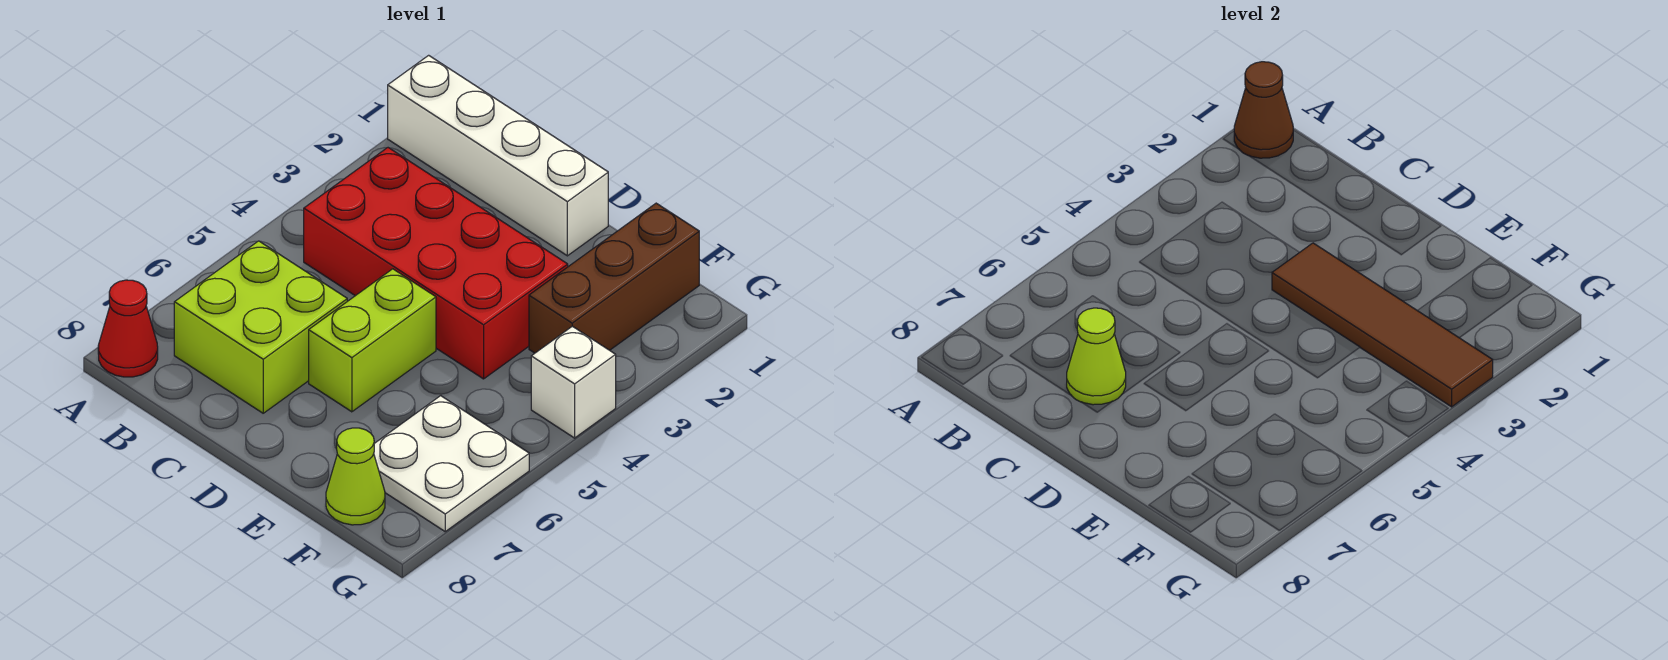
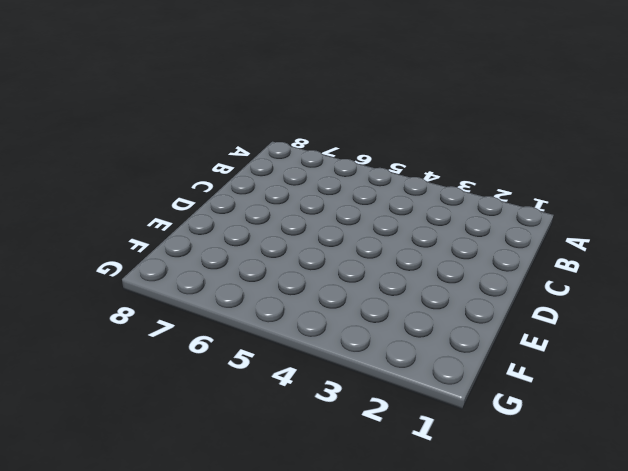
none -> white 1x4 brick [388,55,608,256]
none -> red 1x1 cone [98,280,158,377]
none -> red 2x4 brick [304,148,568,379]

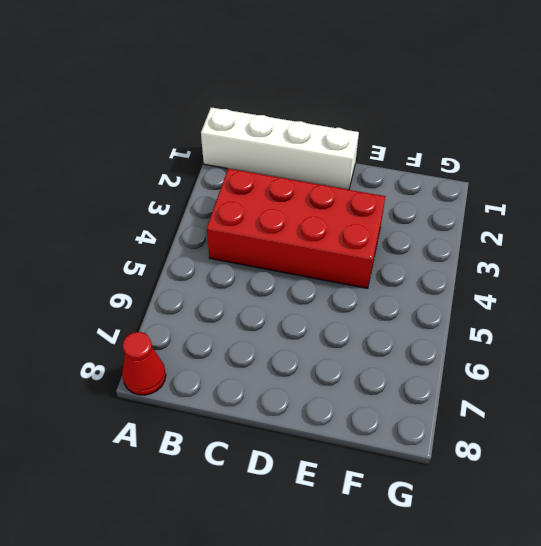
none -> lime 2x2 brick [174,241,347,413]
none -> lime 1x2 brick [309,269,436,412]
none -> brown 1x3 brick [529,203,699,353]

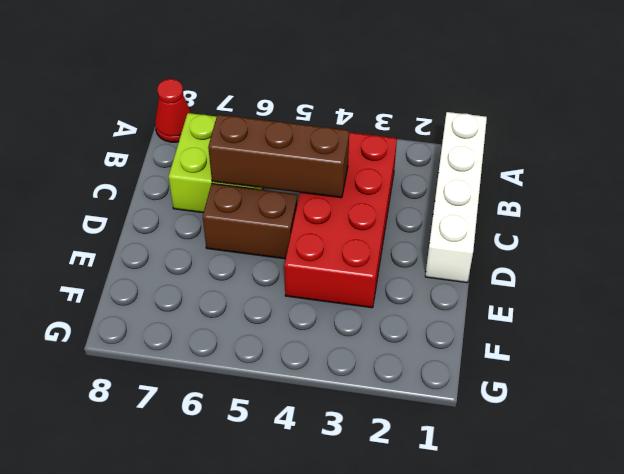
brown 1x3 brick [208,115,349,198] -> brown 1x3 brick moved to [529,203,699,353]
brown 1x2 brick [203,184,297,259] -> lime 1x2 brick [309,269,436,412]
none -> white 2x2 plate [374,396,529,531]
none -> lime 1x1 cone [326,428,385,525]
none -> white 1x1 brick [531,326,616,438]

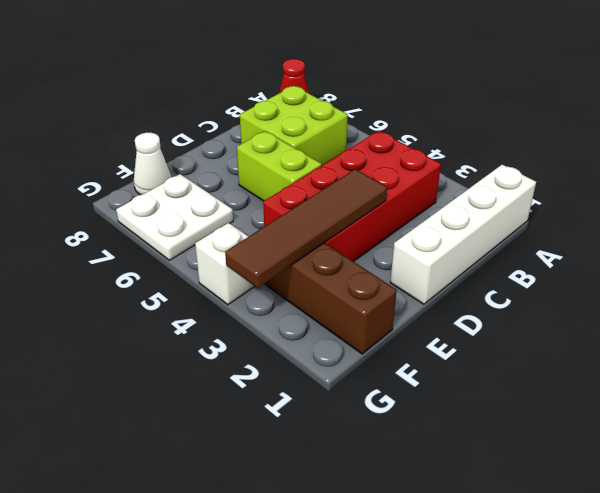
white 1x1 cone [134,133,171,195] -> lime 1x1 cone [326,428,385,525]
none -> brown 1x1 cone [1234,62,1293,158]
none -> lime 1x1 cone [1067,308,1126,405]

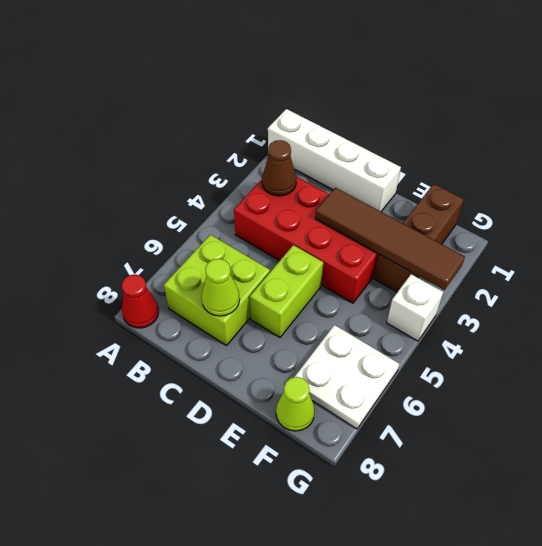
brown 1x1 cone [262,140,296,196] -> brown 1x1 cone moved to [1234,62,1293,158]

